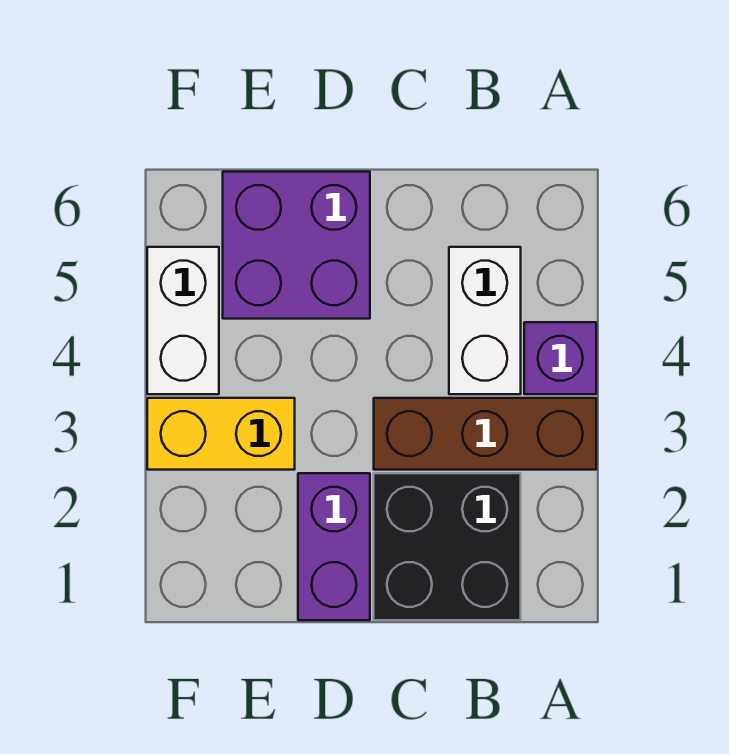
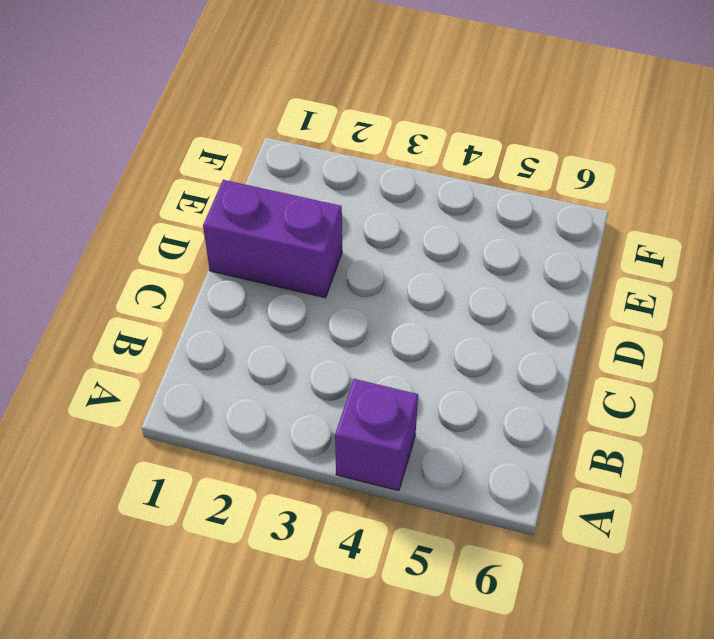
none -> brown 1x3 brick [374,398,596,470]
none -> black 2x2 brick [374,473,521,620]

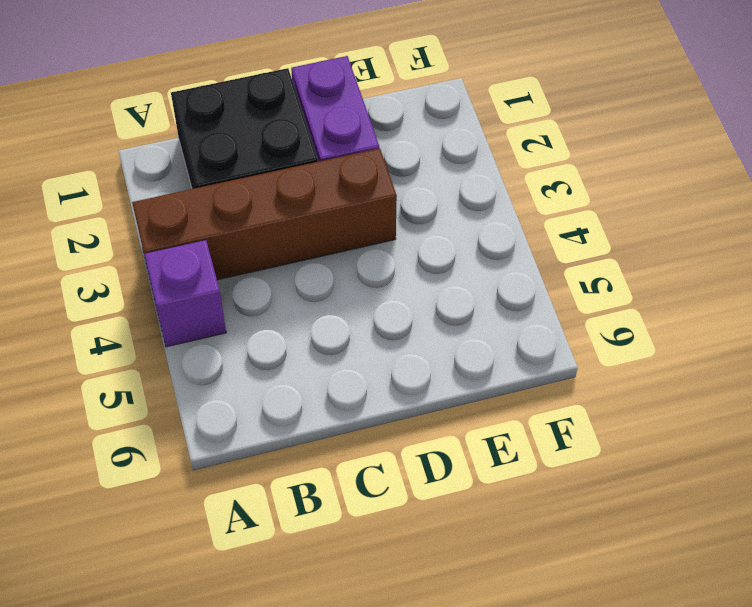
brown 1x4 brick [132,148,397,280] -> brown 1x3 brick [374,398,596,470]
none -> white 1x2 brick [449,247,521,394]
none -> purple 2x2 brick [223,172,370,319]

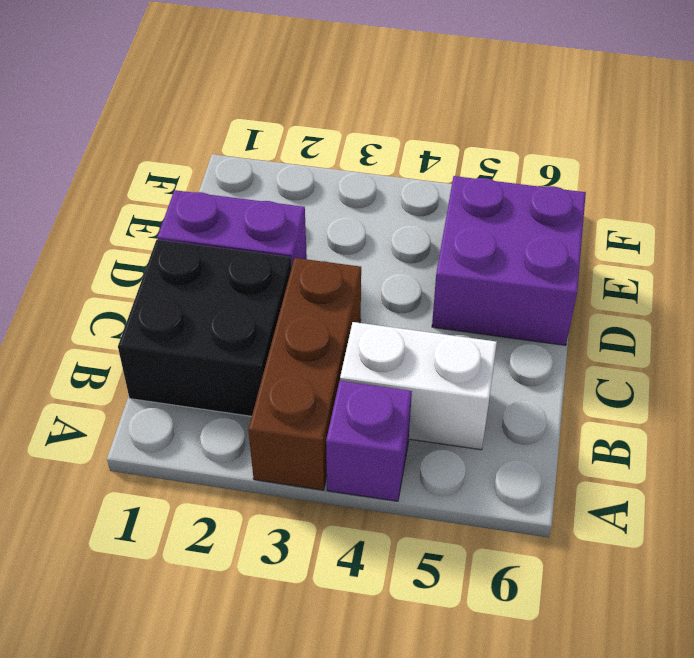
none -> yellow 1x2 brick [147,398,295,470]
none -> white 1x2 brick [147,247,219,394]

